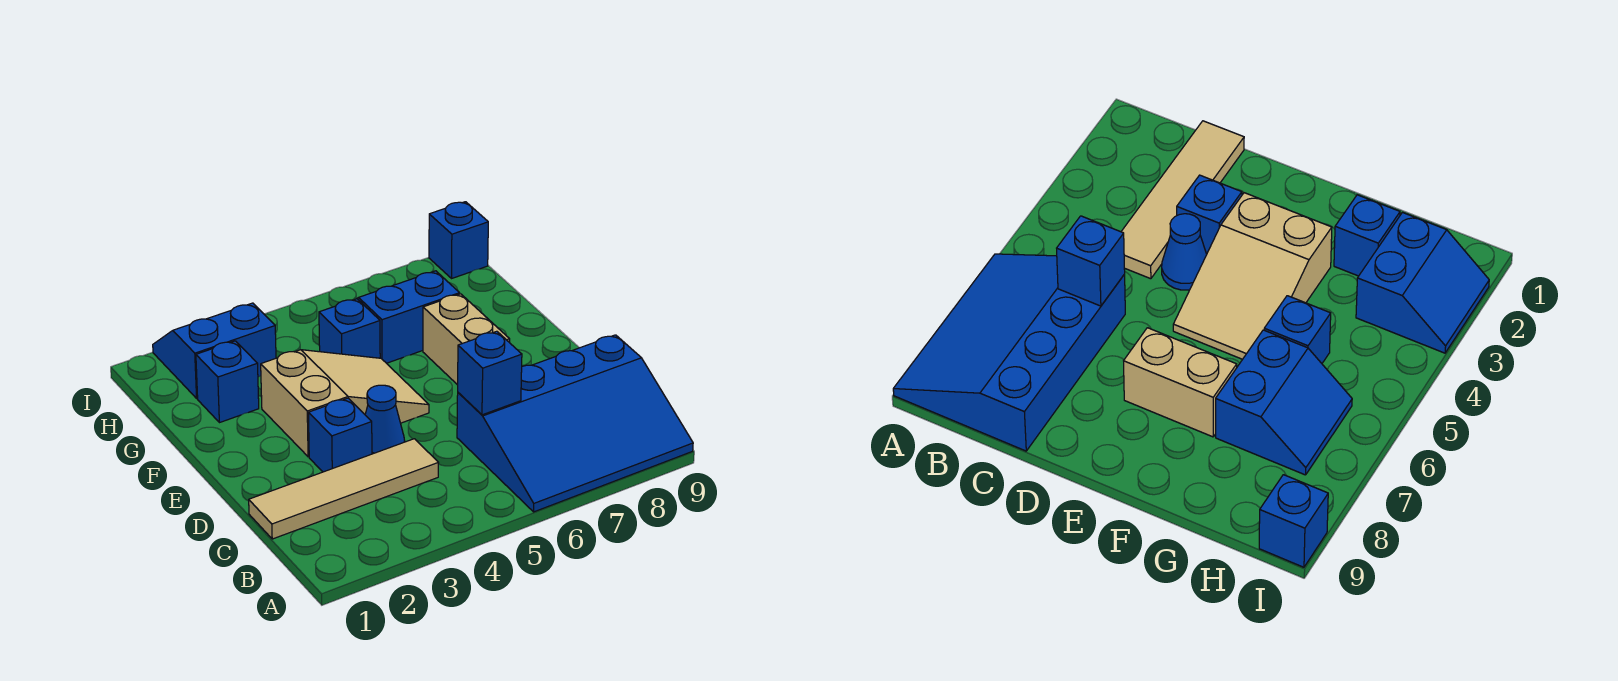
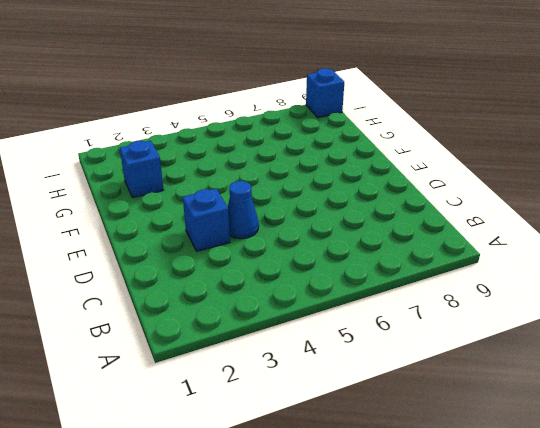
none -> blue 3x4 slope [457,335,693,512]
none -> tan 1x4 tile [249,439,438,539]
none -> tan 2x3 slope [261,350,429,457]

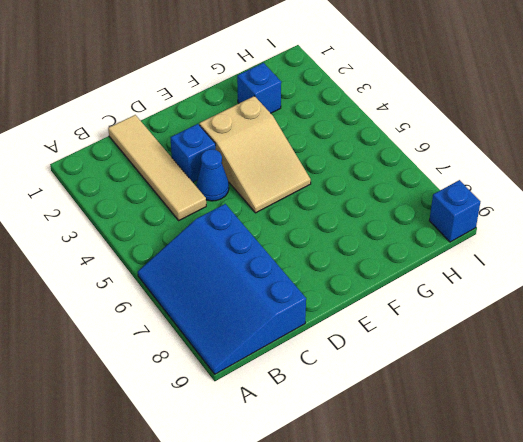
none -> tan 1x2 brick [423,294,510,385]
none -> blue 1x1 brick [319,299,380,358]
none -> blue 2x2 slope [357,271,460,363]

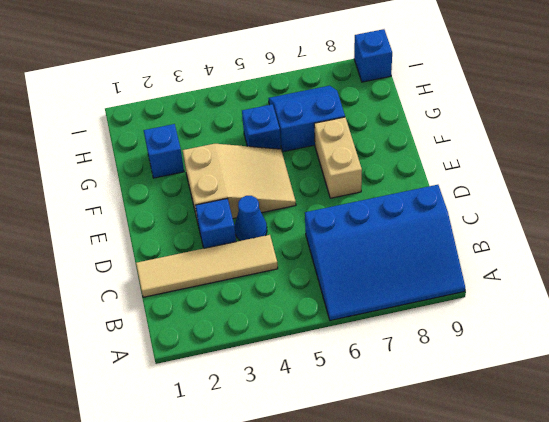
none -> blue 2x2 slope [153,303,276,398]
none -> blue 1x1 brick [458,331,522,415]

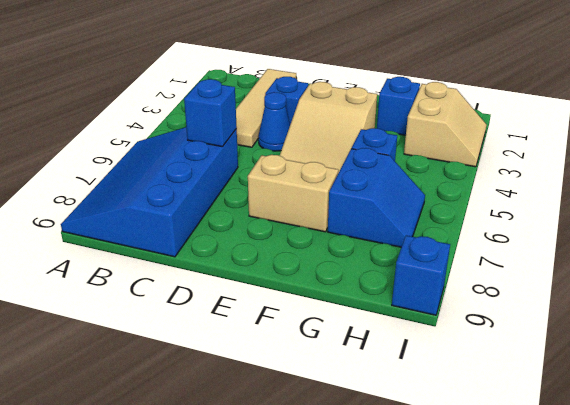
tan 2x2 slope [404,82,487,167] -> blue 2x2 slope [153,303,276,398]

